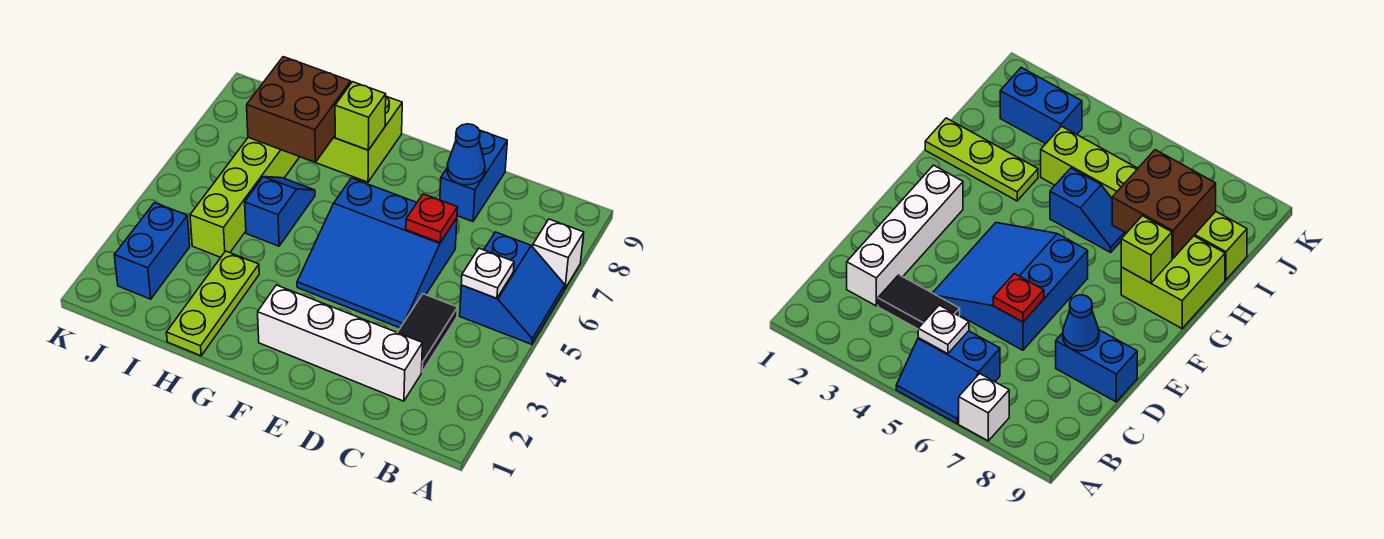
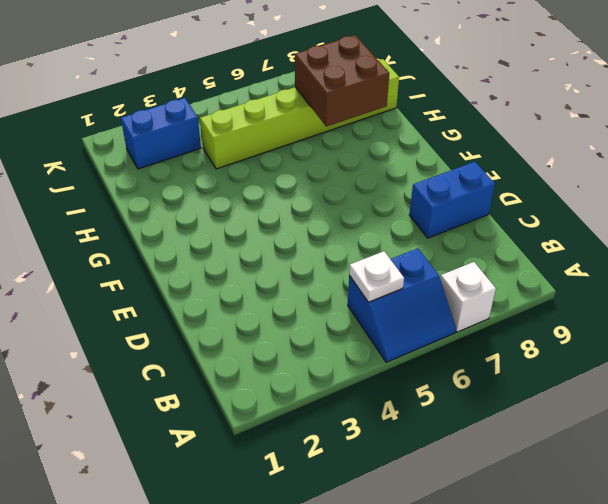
none -> white 1x4 brick [258,285,423,401]
none -> black 1x2 tile [397,294,458,372]
none -> blue 3x3 slope [297,178,457,328]

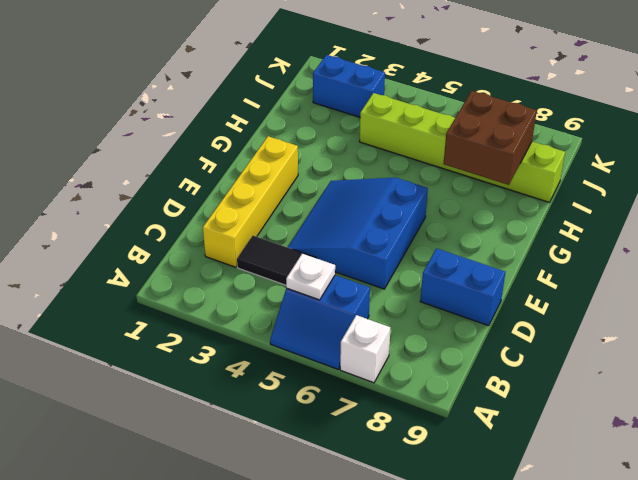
yellow 1x4 brick [203,136,298,267] -> white 1x4 brick [258,285,423,401]
none -> lime 2x2 brick [315,96,402,182]
none -> lime 1x3 plate [166,251,259,356]
none -> blue 1x2 slope [245,177,315,246]

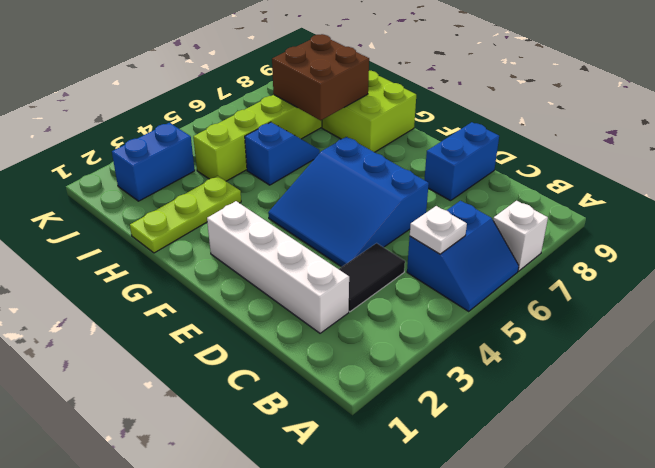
none -> red 1x1 plate [406,194,458,242]
none -> blue 1x1 cone [447,124,485,185]
none -> lime 1x1 brick [335,82,386,150]

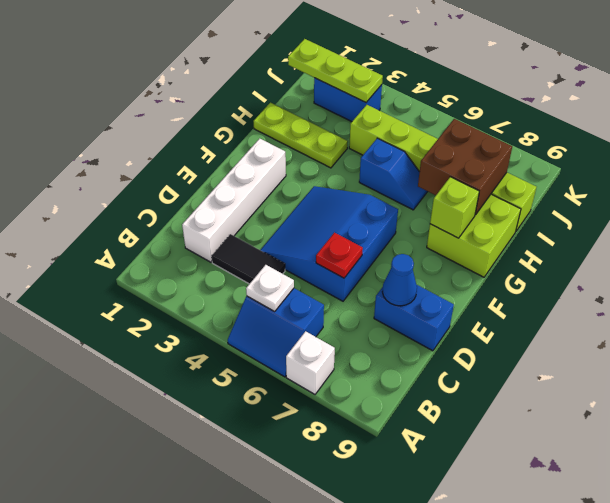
lime 1x3 plate [288,39,383,102] -> none

